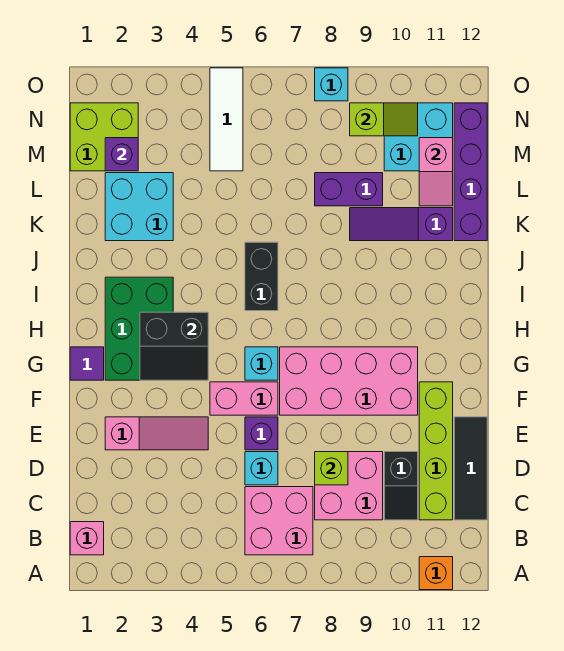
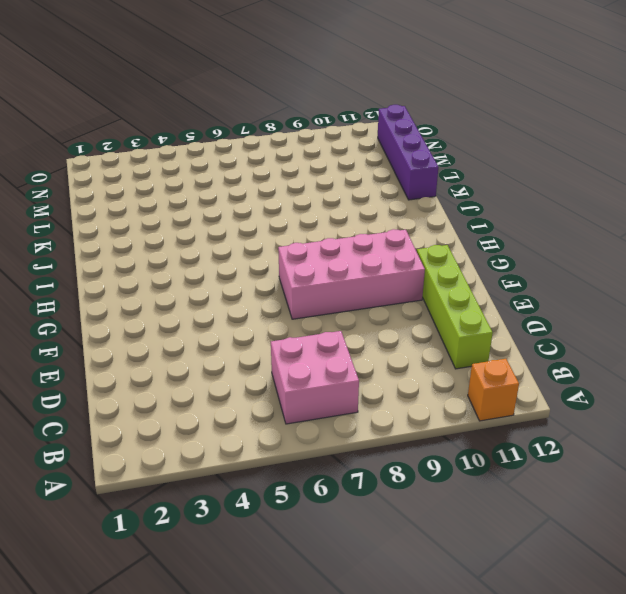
none -> pink 1x1 brick [70,522,104,555]
none -> pink 2x2 brick [315,452,383,520]
none -> black 1x2 slope [384,452,418,520]

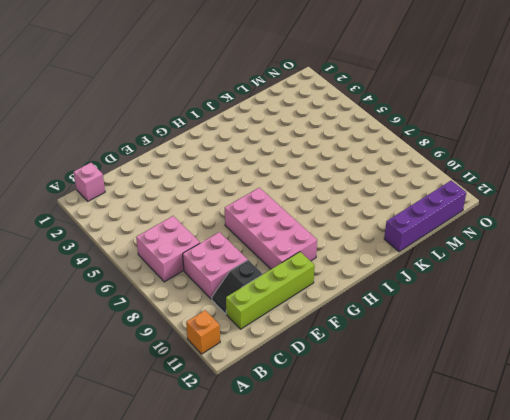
none -> black 1x3 tile [454,417,487,520]
none -> cyan 1x1 brick [245,452,278,485]
none -> pink 1x3 slope [105,417,208,450]

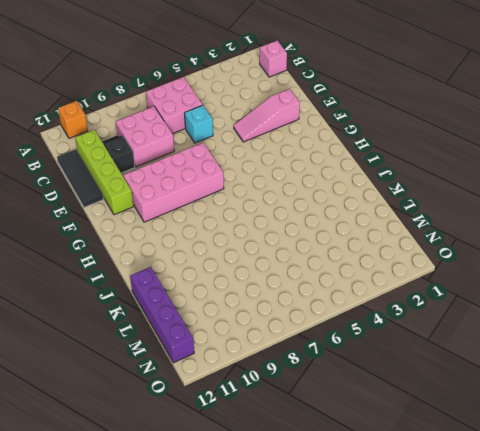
none -> purple 1x1 brick [245,417,278,450]
none -> pink 1x2 brick [210,382,278,415]
none -> purple 1x1 tile [70,347,104,380]

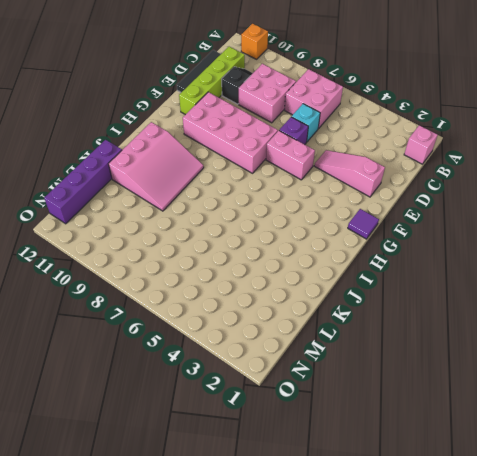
pink 3x3 slope [109,122,204,211] -> purple 1x3 slope [350,208,453,241]
none -> green 2x3 brick [105,277,173,380]
none -> cyan 1x1 brick [245,347,278,380]
none -> black 1x2 brick [245,242,278,311]

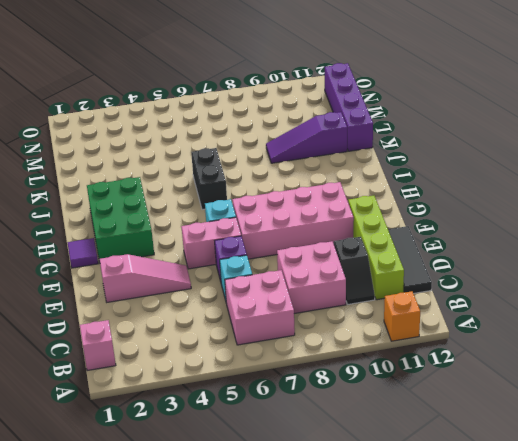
none -> cyan 2x2 brick [105,173,173,241]
none -> purple 1x2 brick [315,173,383,206]
none -> lime 2x2 brick [70,103,138,171]

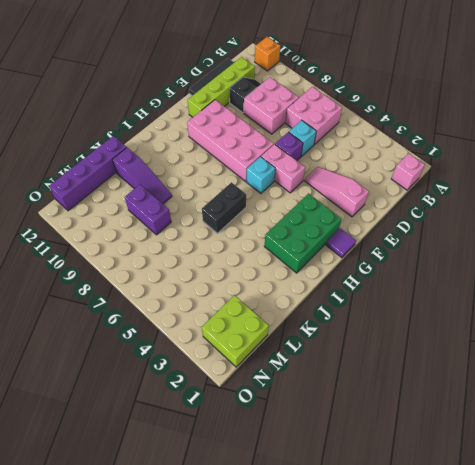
none -> cyan 2x2 brick [105,173,173,241]
none -> white 1x3 tile [210,68,243,171]
none -> cyan 2x2 brick [384,103,453,171]

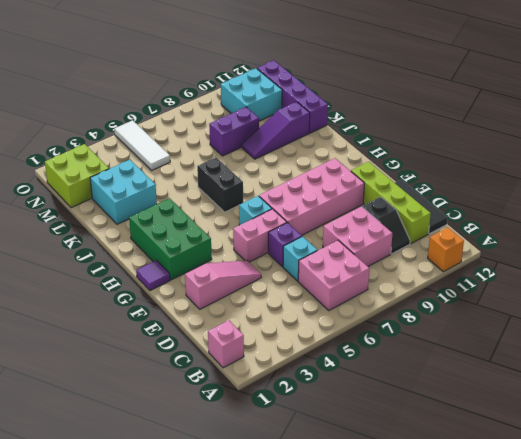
none -> cyan 1x1 brick [315,68,348,101]
none -> lime 1x1 brick [315,452,348,485]
none -> black 2x2 slope [140,312,208,380]

